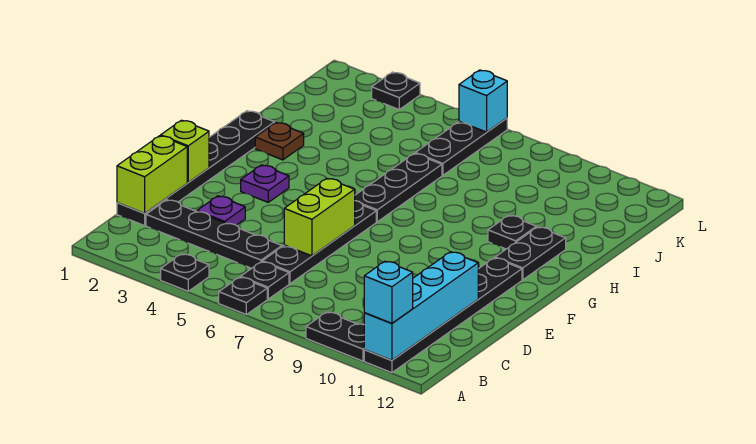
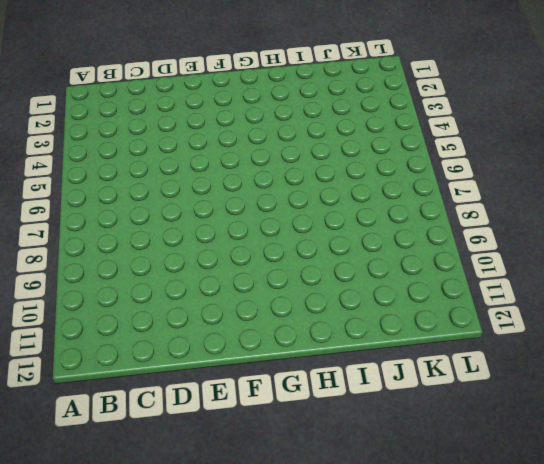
none -> black 1x1 plate [161,254,209,291]
none -> black 1x1 plate [219,277,267,314]
none -> black 1x2 plate [306,312,364,361]

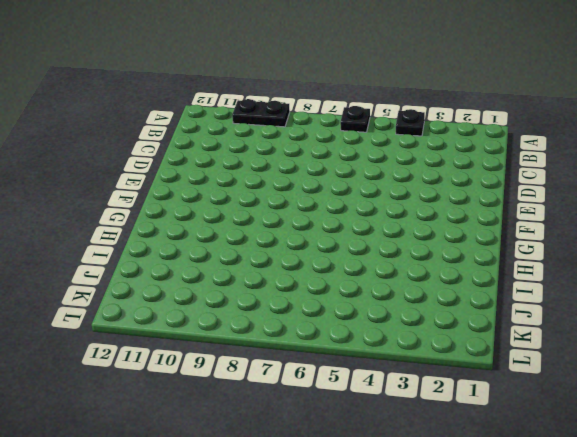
none -> black 1x6 plate [364,258,522,373]
none -> black 1x1 plate [241,262,289,299]
none -> black 1x6 plate [117,111,275,226]

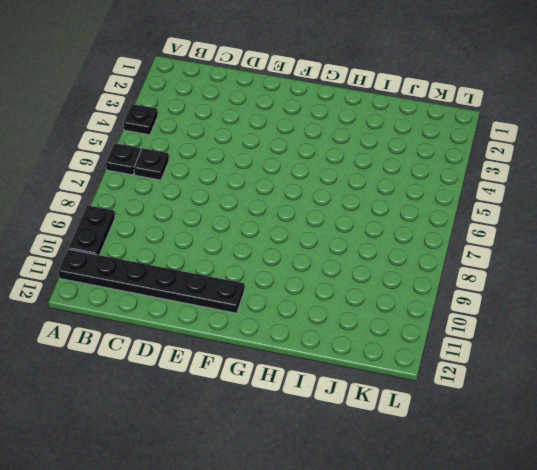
none -> black 1x6 plate [117,111,275,226]
none -> black 1x4 plate [146,200,282,268]
none -> black 1x4 plate [262,201,376,284]

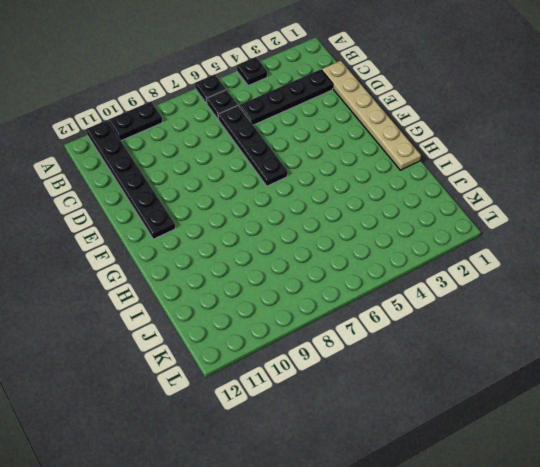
tan 1x6 plate [322,61,421,170] -> black 1x6 plate [117,111,275,226]
none -> purple 1x1 plate [197,196,245,225]
none -> purple 1x1 plate [241,165,289,202]
none -> black 1x3 plate [355,153,442,222]

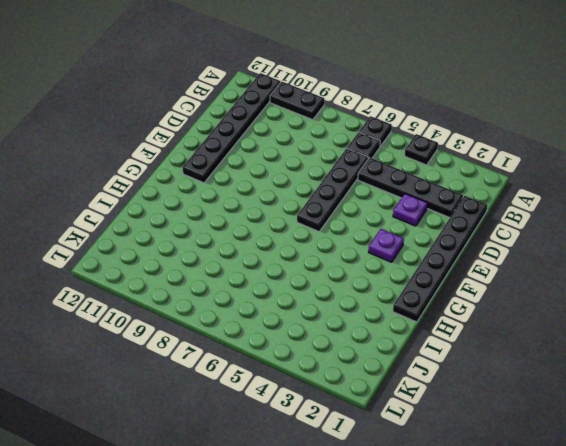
none -> black 1x3 plate [355,153,442,222]
none -> black 1x2 plate [495,227,566,280]
none -> brown 1x1 plate [255,123,304,160]

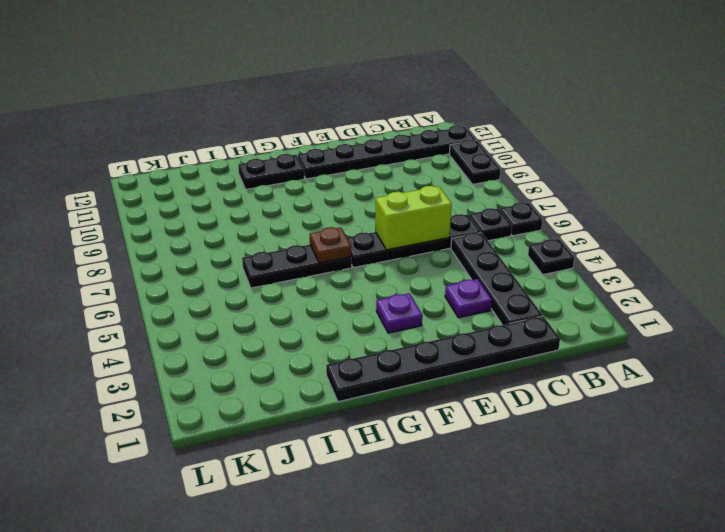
brown 1x1 plate [310,227,351,263] -> brown 1x1 plate moved to [255,123,304,160]
none -> black 1x1 plate [488,215,536,249]
none -> black 1x3 plate [415,118,507,175]
none -> black 1x1 plate [372,72,420,109]

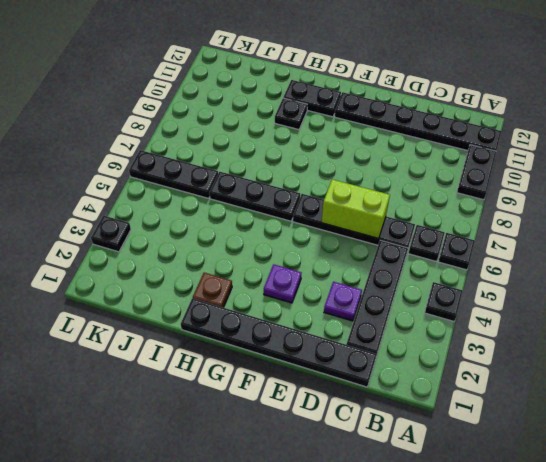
none -> cyan 1x4 brick [364,252,478,360]
none -> lime 1x2 brick [117,136,187,213]
none -> lime 1x1 brick [161,120,209,182]

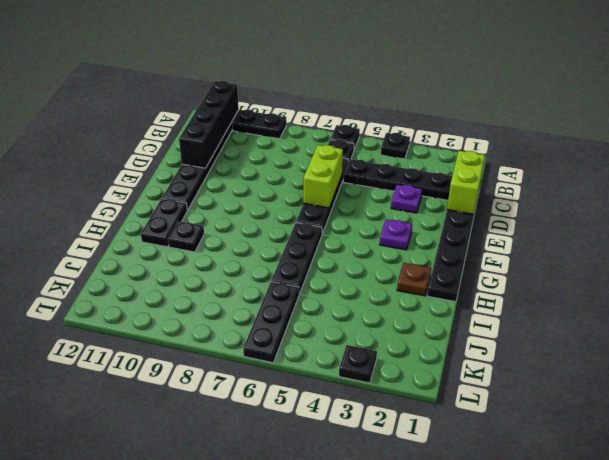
black 1x4 brick [179,81,239,168] -> cyan 1x4 brick [364,252,478,360]
none -> lime 1x1 brick [161,120,209,182]
none -> cyan 1x1 brick [459,70,507,132]
none -> cyan 1x1 brick [364,261,413,323]

